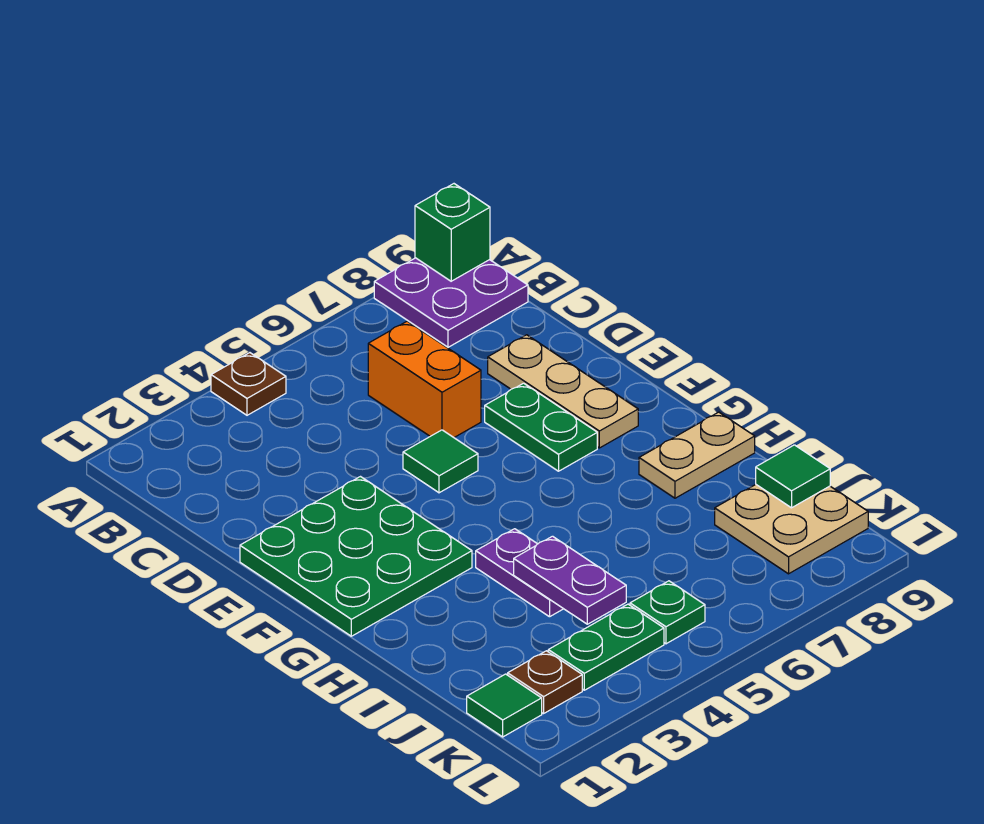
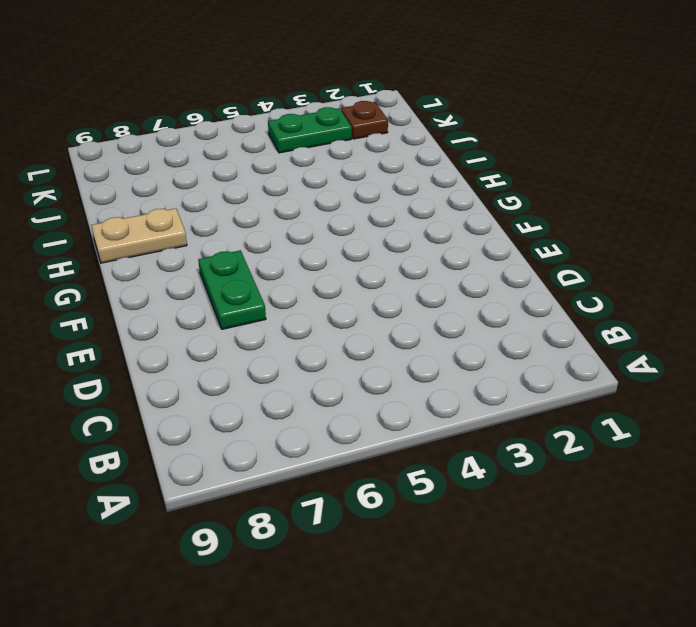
none -> brown 1x1 plate [211,353,286,415]
none -> purple 2x2 plate [374,258,528,347]
none -> orange 1x2 brick [368,321,481,437]

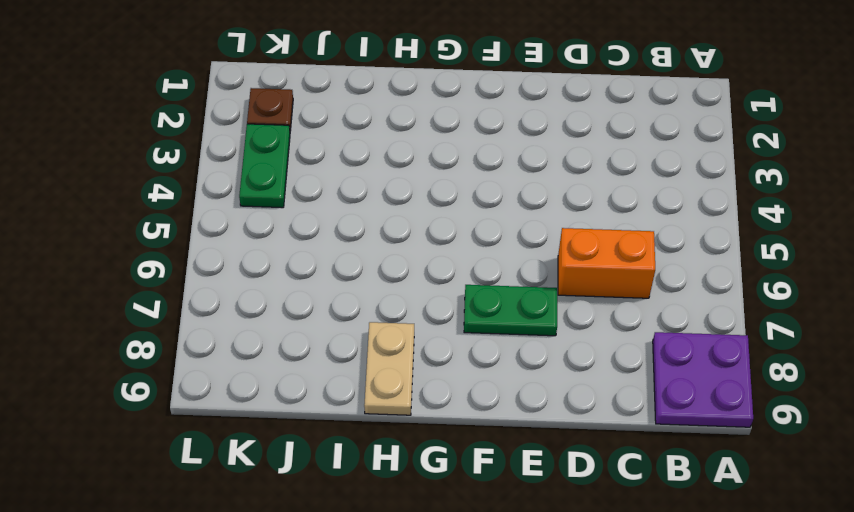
none -> brown 1x1 plate [211,353,286,415]
none -> tan 1x3 plate [488,335,638,448]
none -> green 3x3 plate [240,477,472,636]

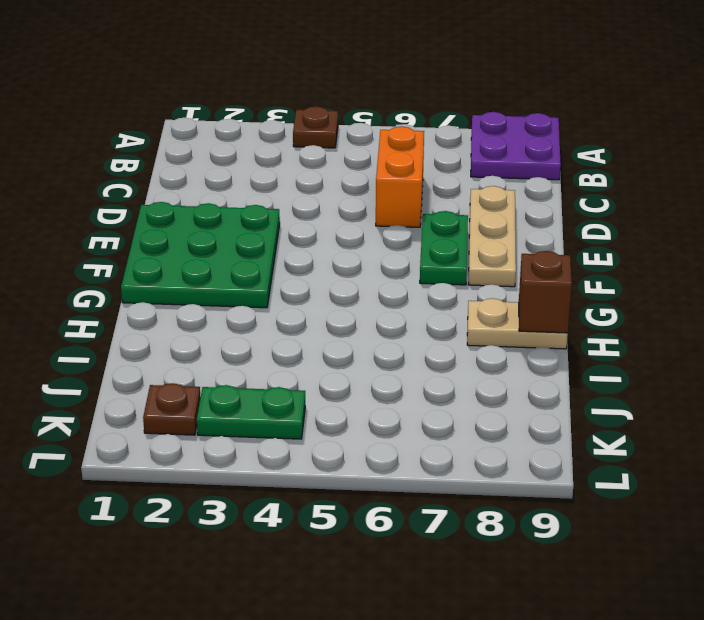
brown 1x1 brick [519,251,572,333] -> none
none -> green 1x1 tile [403,430,478,493]
none -> purple 1x2 plate [476,529,563,617]
none -> tan 2x2 plate [715,485,868,574]

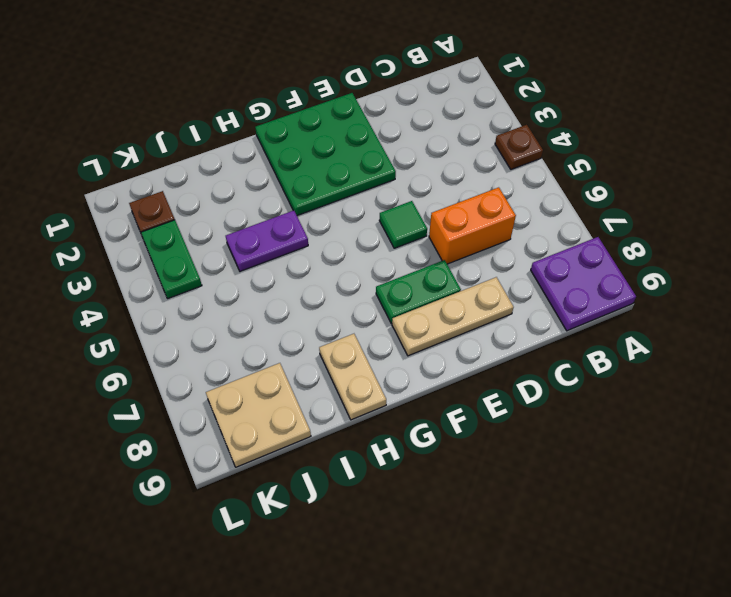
none -> green 1x1 tile [467,674,542,737]
none -> green 1x1 plate [630,581,705,644]
none -> green 1x1 brick [415,184,490,281]

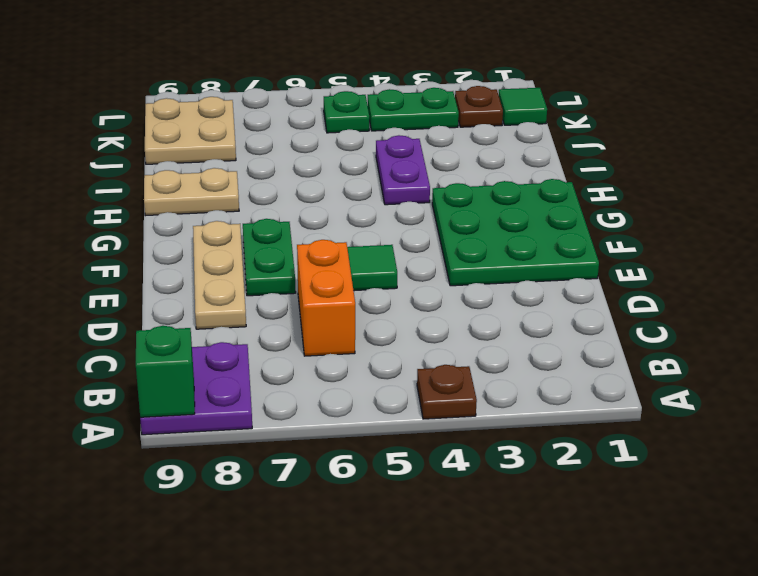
none -> purple 1x2 plate [514,536,626,624]
none -> green 1x1 tile [756,445,830,508]

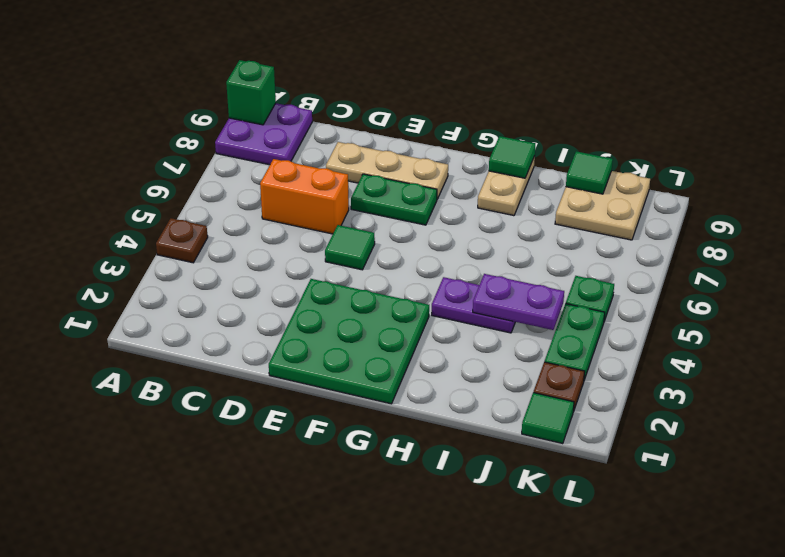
green 1x1 tile [489,136,535,178] -> none

